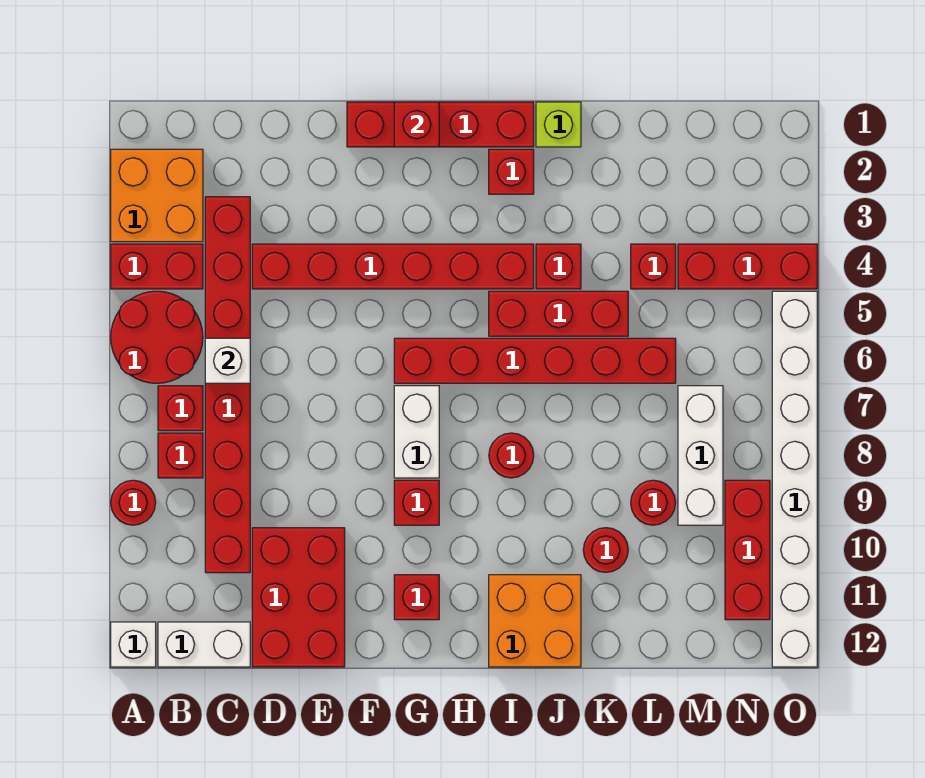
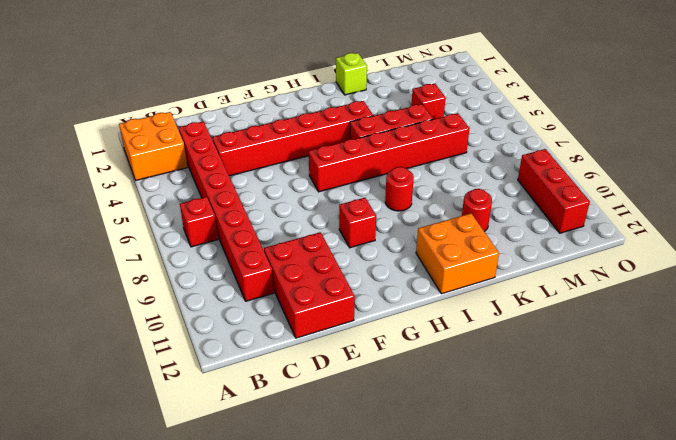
none -> red 1x2 brick [111,244,203,289]
none -> red 2x2 round brick [111,291,203,383]
none -> red 1x1 round brick [111,480,156,525]
none -> white 1x1 brick [111,622,156,667]

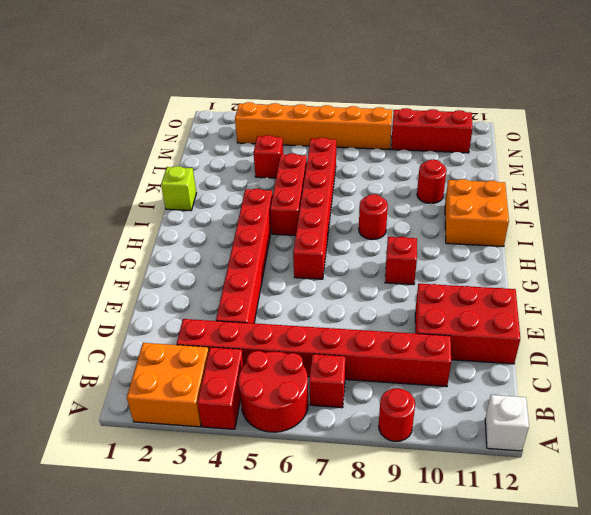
orange 1x6 brick [235,102,392,150] -> red 1x3 brick [678,244,817,289]
none -> red 1x1 brick [158,433,203,478]
none -> white 1x2 brick [158,622,250,667]
none -> red 1x4 brick [347,102,534,147]
none -> white 1x2 brick [394,386,439,478]

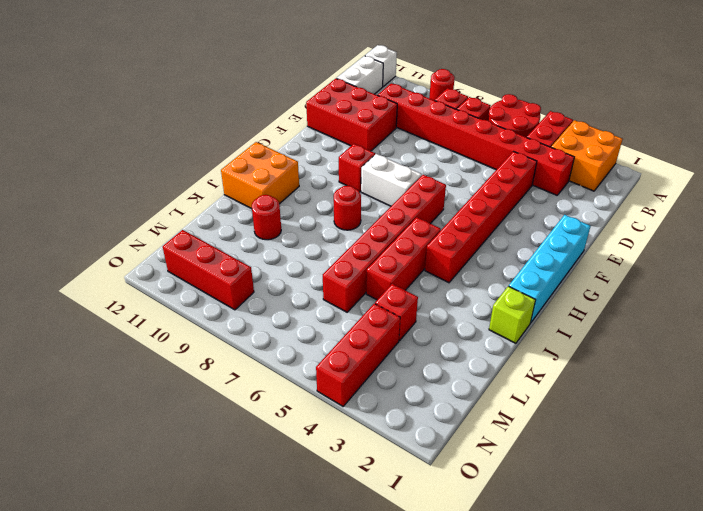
cyan 1x4 brick [509,215,590,323] -> red 1x4 brick [347,102,534,147]
none -> red 1x1 brick [394,575,439,620]
none -> red 1x1 brick [489,149,534,194]
none -> red 1x1 brick [536,244,581,289]
none -> red 1x1 round brick [631,480,676,525]

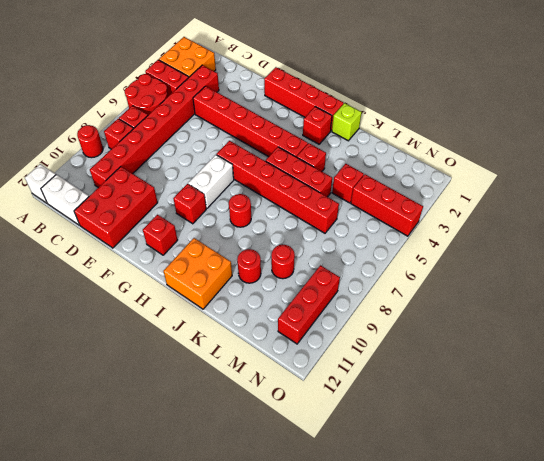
none -> white 1x3 brick [678,386,723,525]
none -> white 1x8 brick [772,291,817,667]
none -> white 1x1 brick [205,338,250,383]
none -> red 1x1 brick [394,102,439,147]

